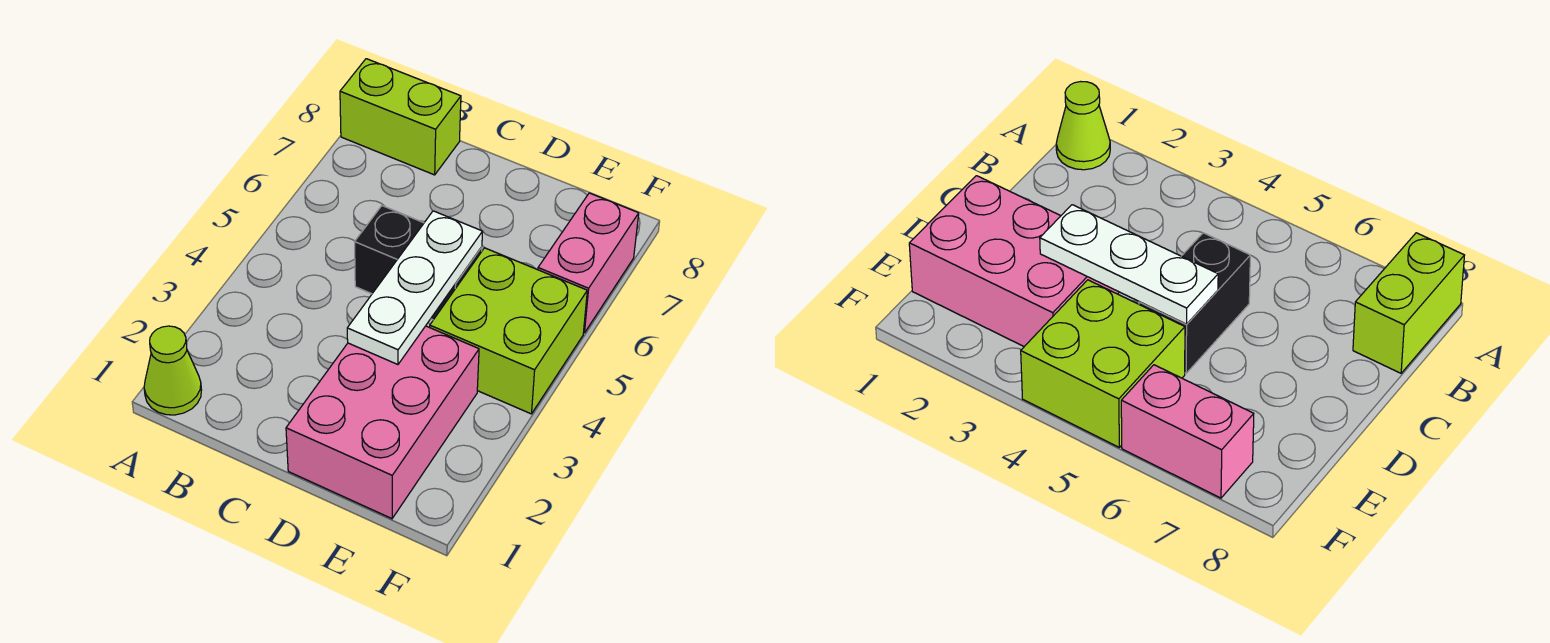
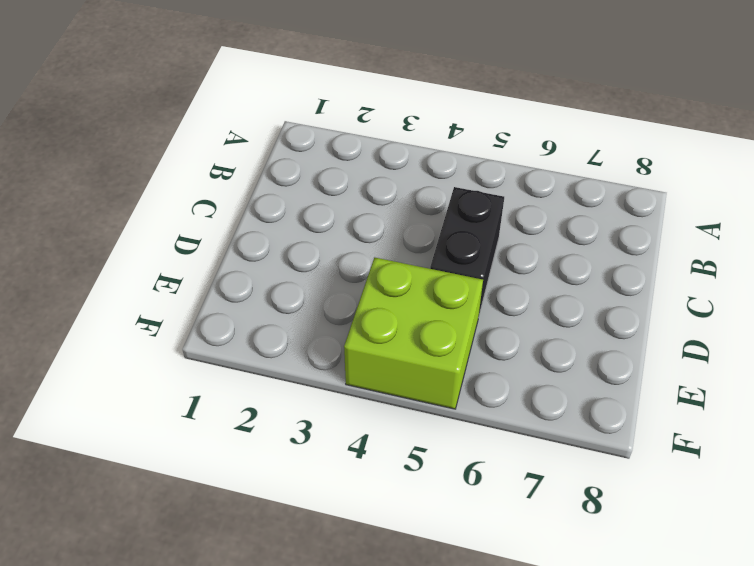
none -> lime 1x1 cone [144,326,201,415]
none -> lime 1x2 brick [340,59,461,175]

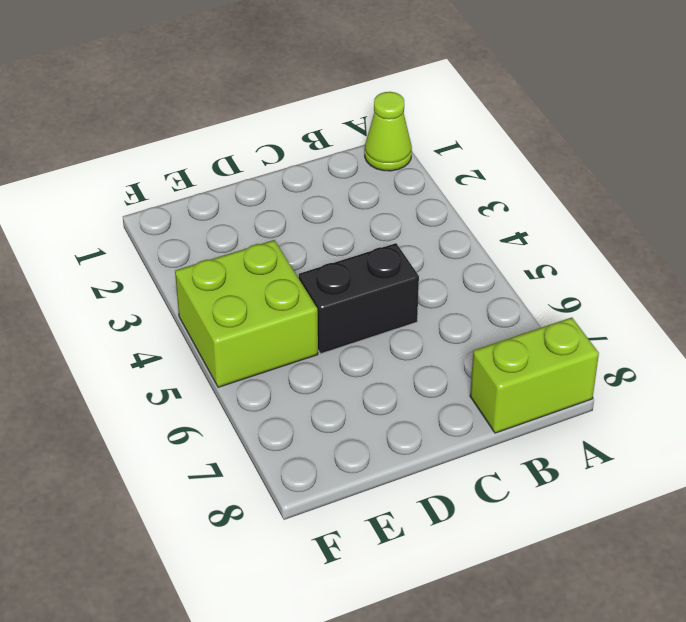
none -> pink 2x3 brick [286,326,479,519]
none -> pink 1x2 brick [538,193,639,333]

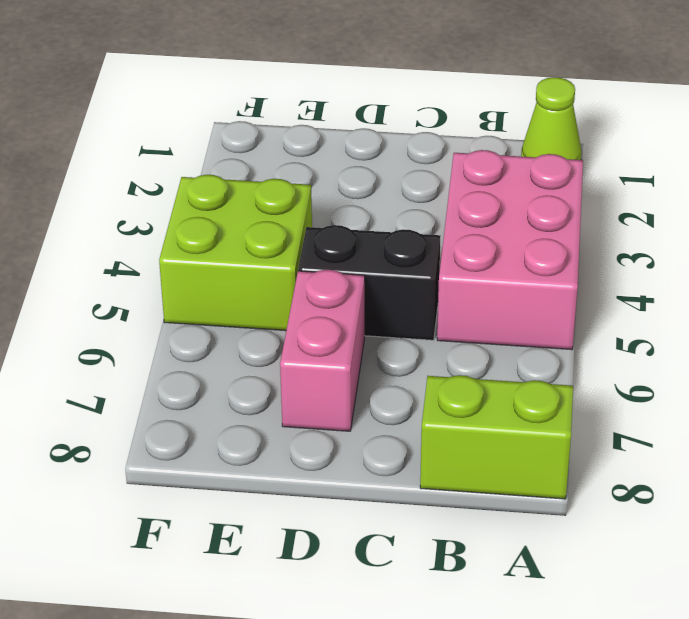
pink 2x3 brick [437,150,583,350] -> pink 2x3 brick moved to [286,326,479,519]
pink 1x2 brick [280,270,365,431] -> pink 1x2 brick moved to [538,193,639,333]
none -> white 1x3 plate [347,211,483,365]

